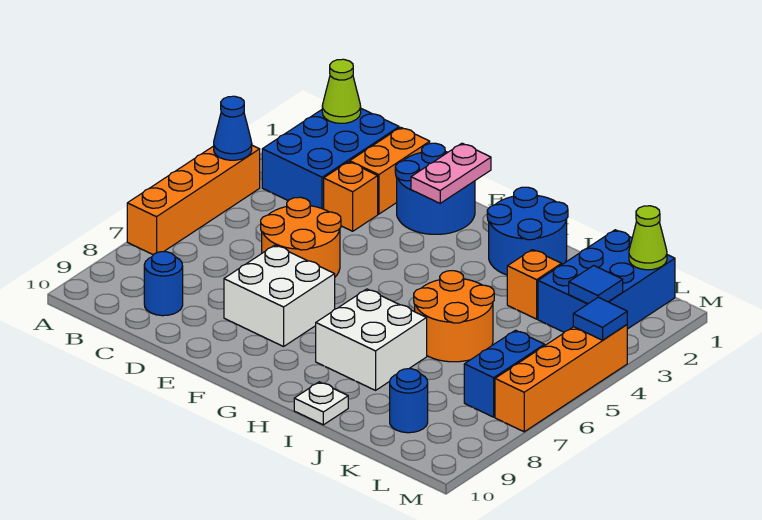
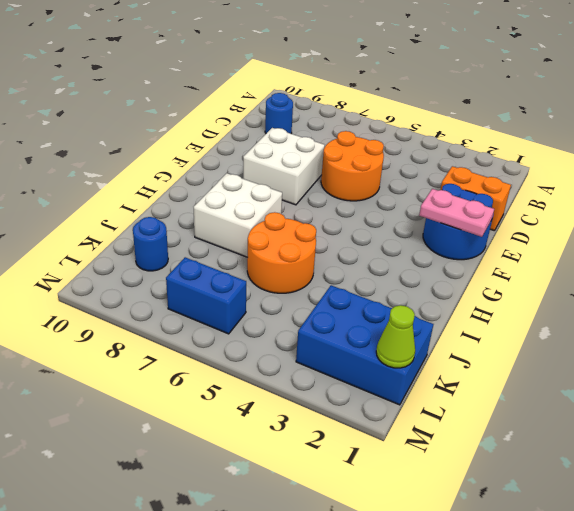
none -> orange 1x4 brick [127,145,260,255]
none -> blue 2x3 brick [262,109,399,209]
none -> orange 1x1 brick [324,162,378,231]

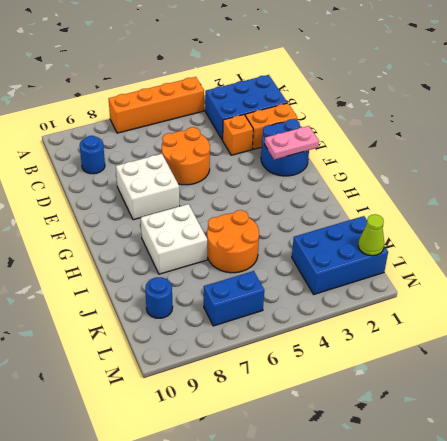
none -> blue 2x2 round brick [487,187,568,275]
none -> white 1x1 plate [294,382,348,425]
none -> orange 1x1 brick [507,250,562,319]

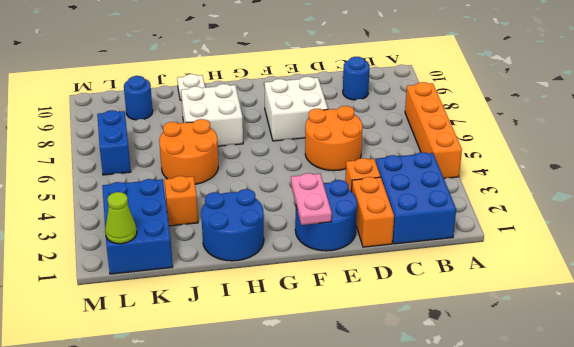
none -> orange 1x4 brick [495,325,627,432]
none -> blue 1x1 cone [214,96,252,160]
none -> lime 1x1 cone [322,59,361,123]

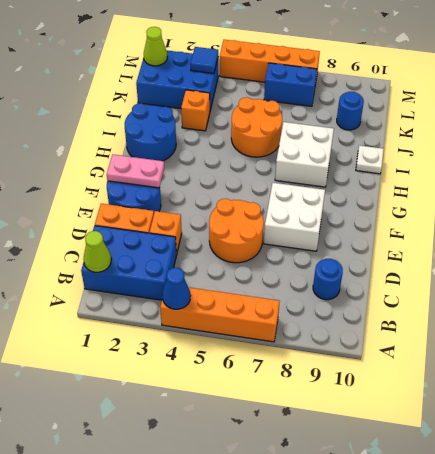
none -> blue 1x1 tile [573,297,627,340]

